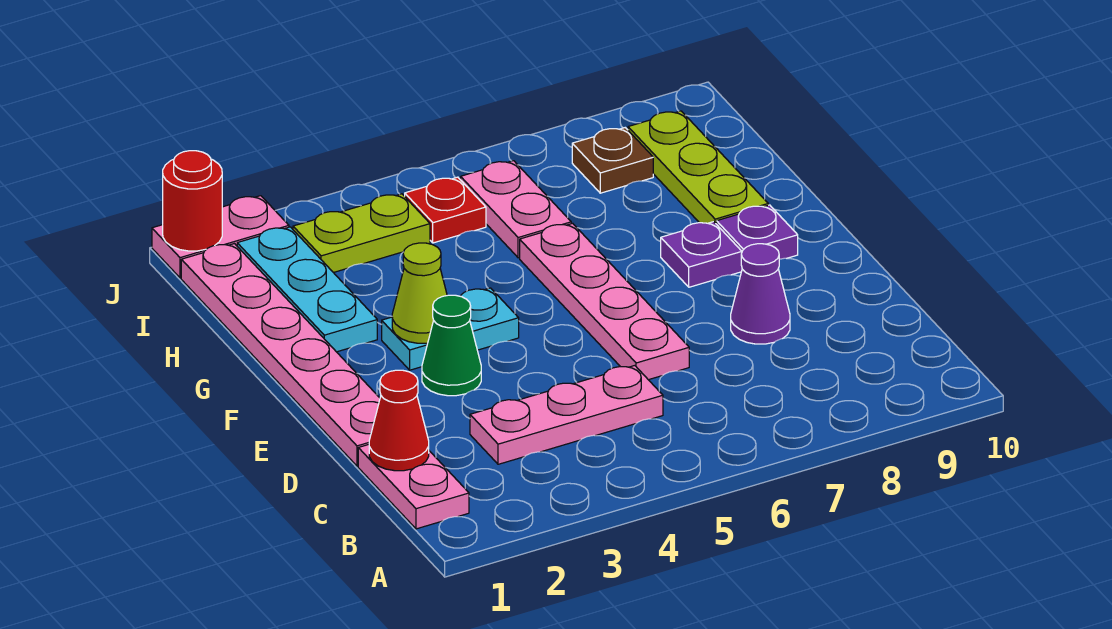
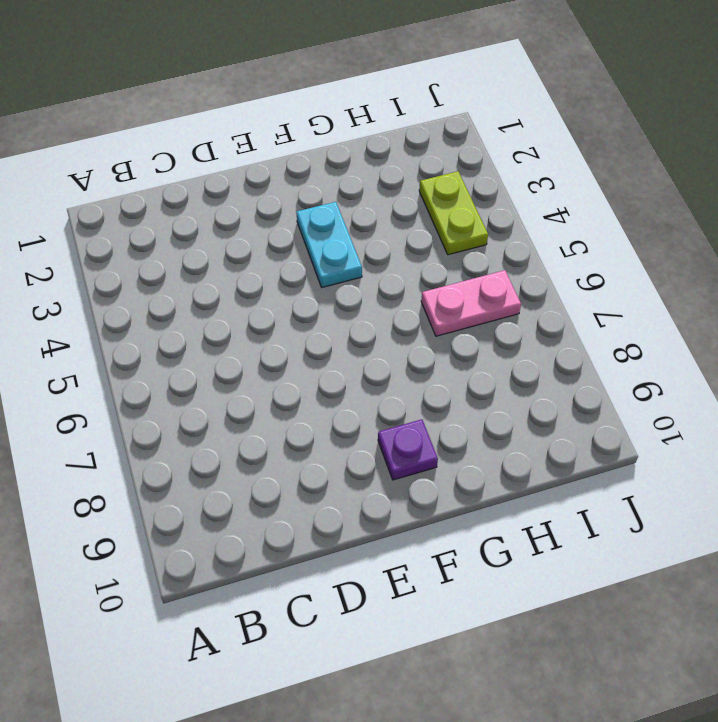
none -> pink 1x2 plate [358,445,469,529]
none -> pink 1x3 plate [470,366,663,464]
none -> pink 1x6 plate [181,244,380,466]

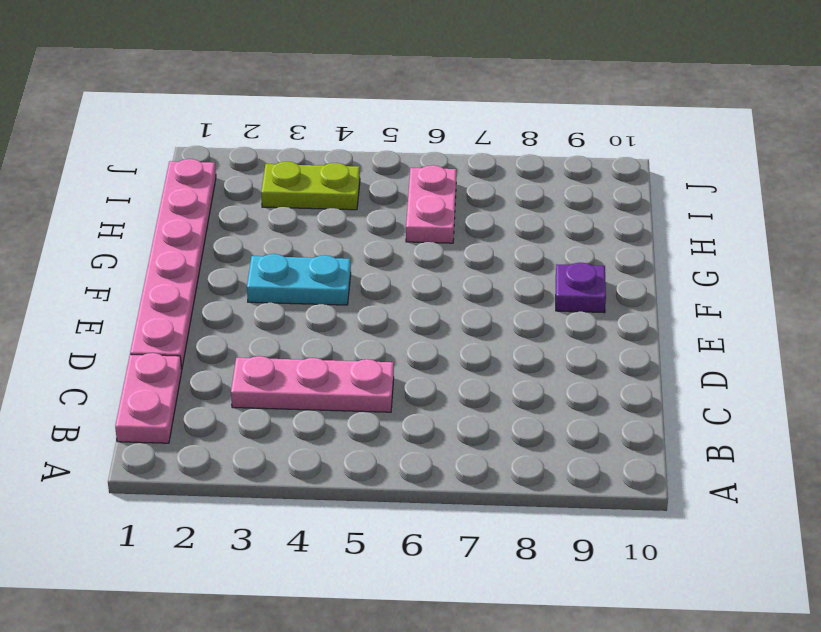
none -> pink 1x4 plate [520,223,689,380]
none -> purple 1x1 cone [731,244,790,344]
none -> green 1x1 cone [422,295,481,396]

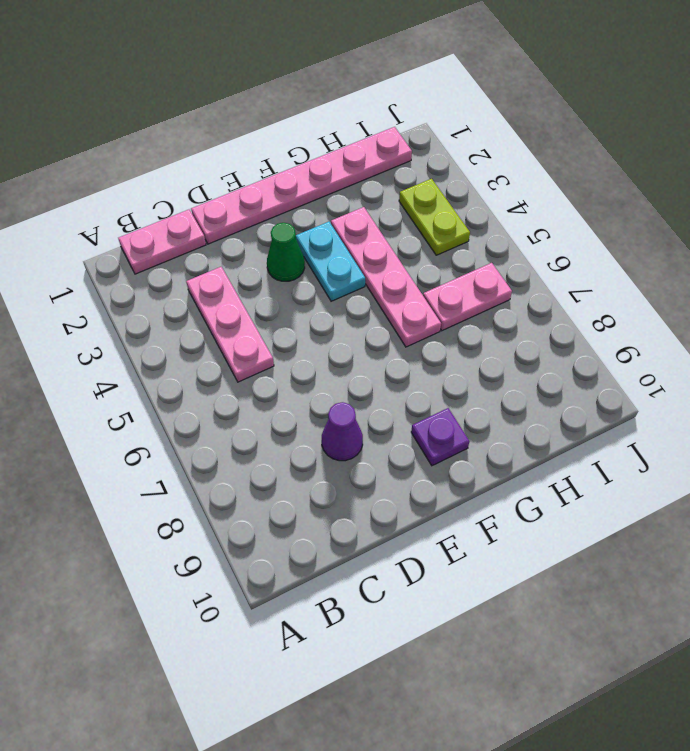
pink 1x4 plate [331,207,441,347] -> pink 1x4 plate turned to [520,223,689,380]
none -> purple 1x1 plate [661,222,742,287]
none -> cyan 1x3 plate [237,227,377,352]
none -> lime 1x3 plate [628,111,768,224]

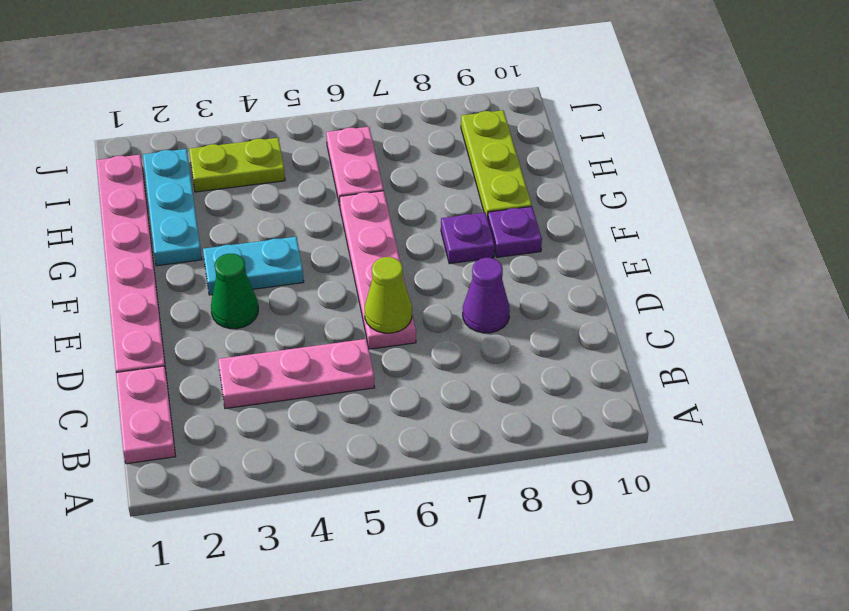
lime 1x1 cone [365,257,412,333] -> lime 1x1 cone moved to [392,243,447,343]
none -> red 1x1 plate [405,177,486,243]
none -> brown 1x1 plate [572,128,653,193]
none -> pink 1x2 plate [152,196,289,278]

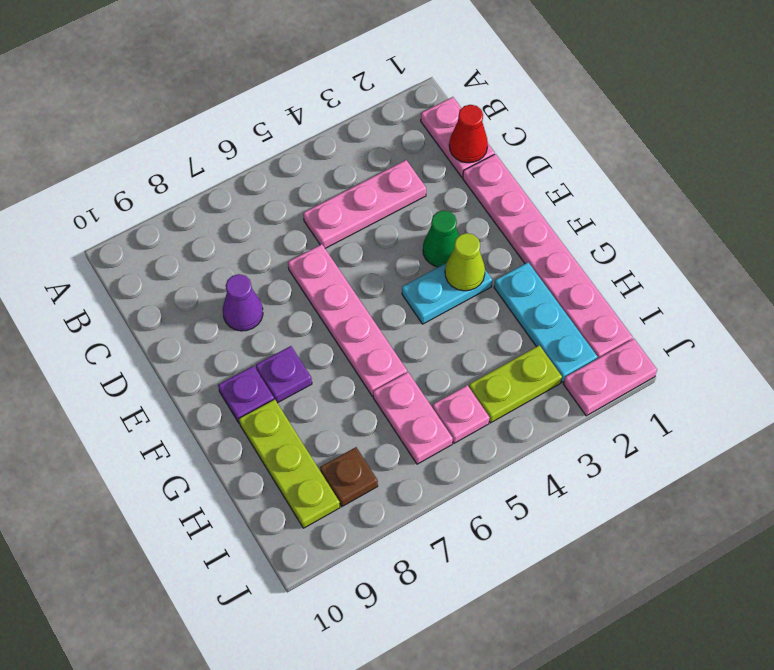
pink 1x1 plate [432,385,490,443] -> red 1x1 plate [405,177,486,243]
none -> red 1x1 round brick [163,151,222,251]

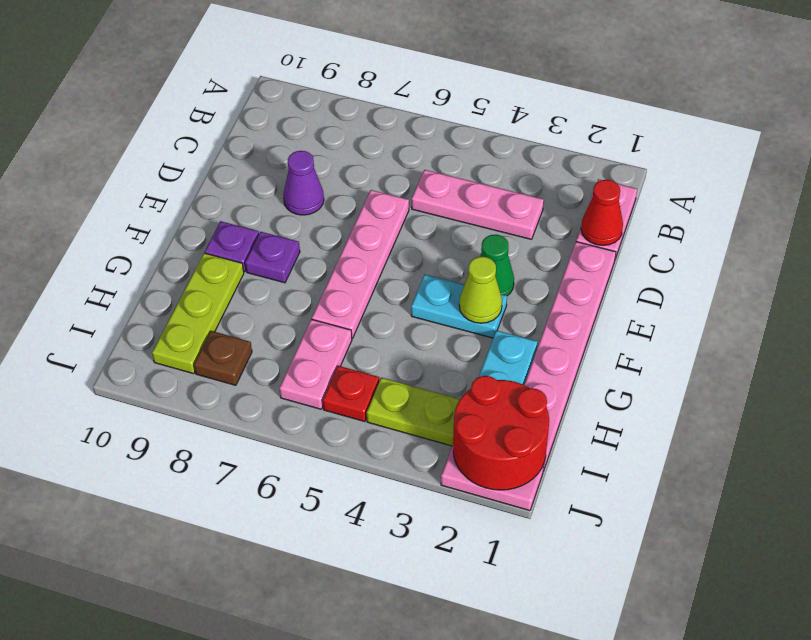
red 2x2 round brick [453,376,549,490] -> red 1x1 round brick [163,151,222,251]

